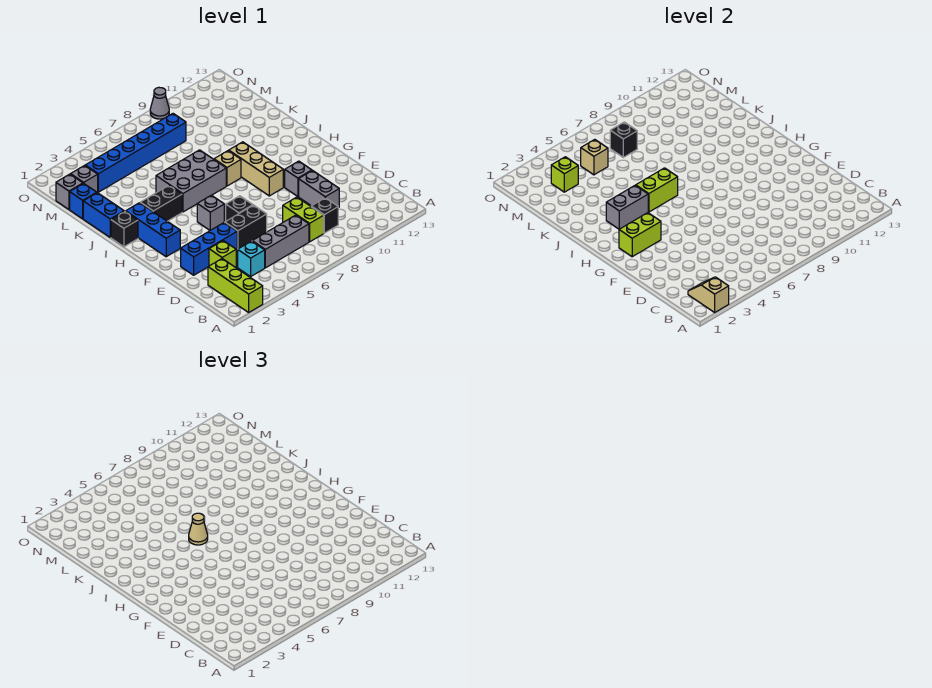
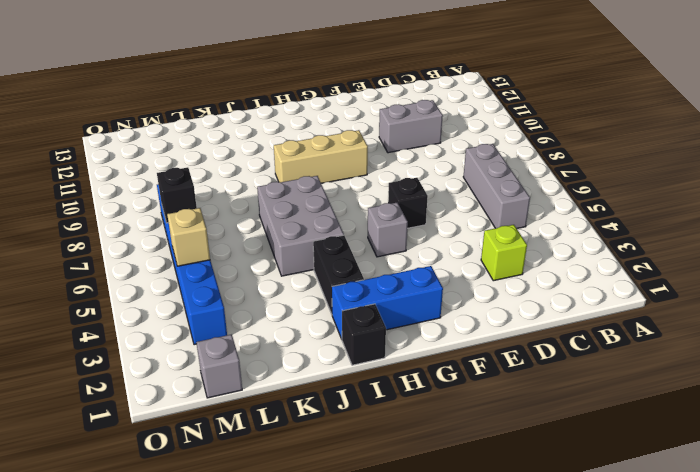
none -> lime 1x3 brick [208,259,263,312]
none -> cyan 1x1 brick [238,241,265,276]
none -> lime 1x2 brick [283,197,324,242]
none -> black 1x1 brick [311,198,338,233]

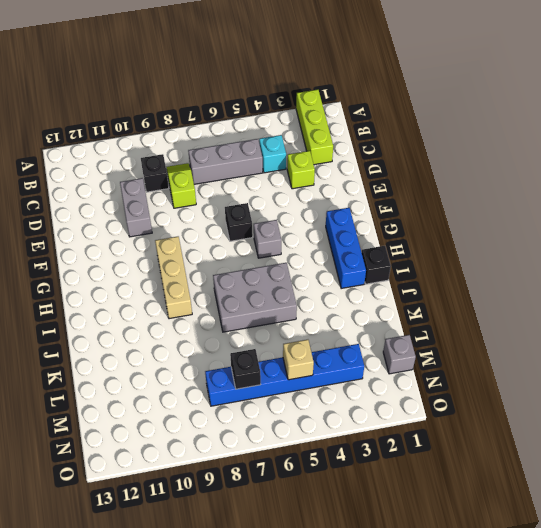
lime 1x2 slope [166,163,196,208] -> lime 1x2 brick [283,197,324,242]
none -> blue 1x3 brick [181,223,238,275]
none -> black 1x2 brick [224,205,267,249]
none -> grey 1x1 brick [285,161,312,197]
none -> black 1x2 brick [140,185,182,221]

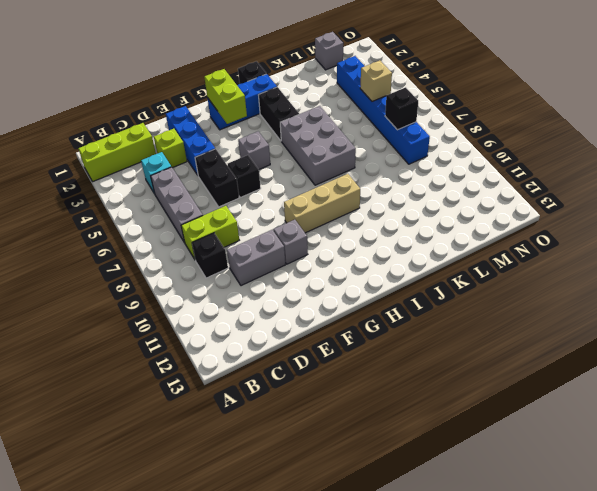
none -> tan 1x1 brick [214,151,241,186]
none -> blue 1x2 brick [83,193,124,237]
none -> blue 1x1 brick [70,183,97,219]
none -> grey 1x1 brick [71,166,98,193]

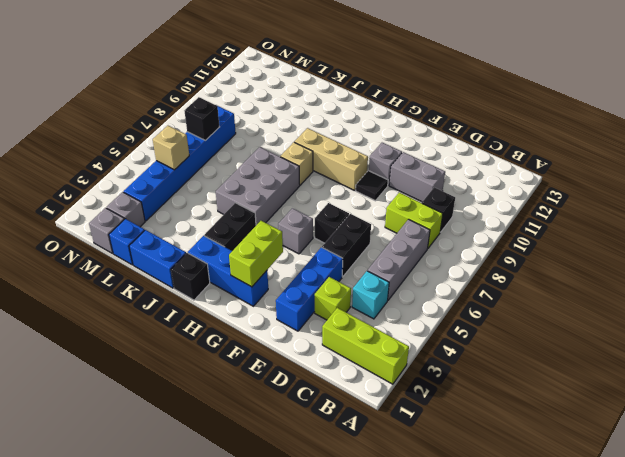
black 1x1 tile [356,171,388,201] -> none
none -> grey 1x1 cone [150,87,169,119]
none -> tan 1x2 slope [688,277,729,312]
none -> grey 1x2 brick [606,185,648,229]
none -> lime 1x2 brick [636,168,678,212]

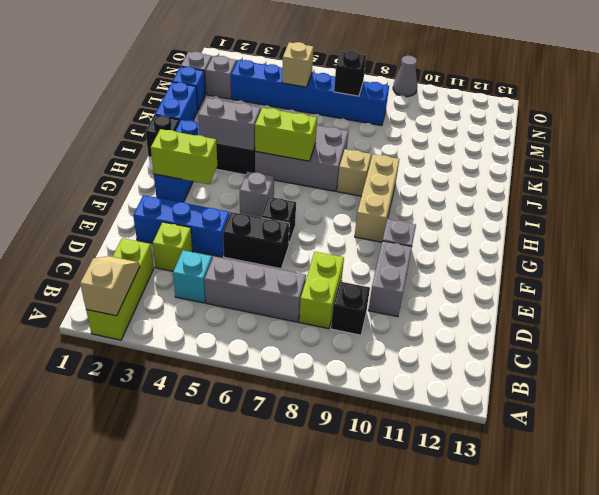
none -> lime 1x1 brick [551,157,578,192]
none -> tan 1x1 cone [189,513,208,545]

